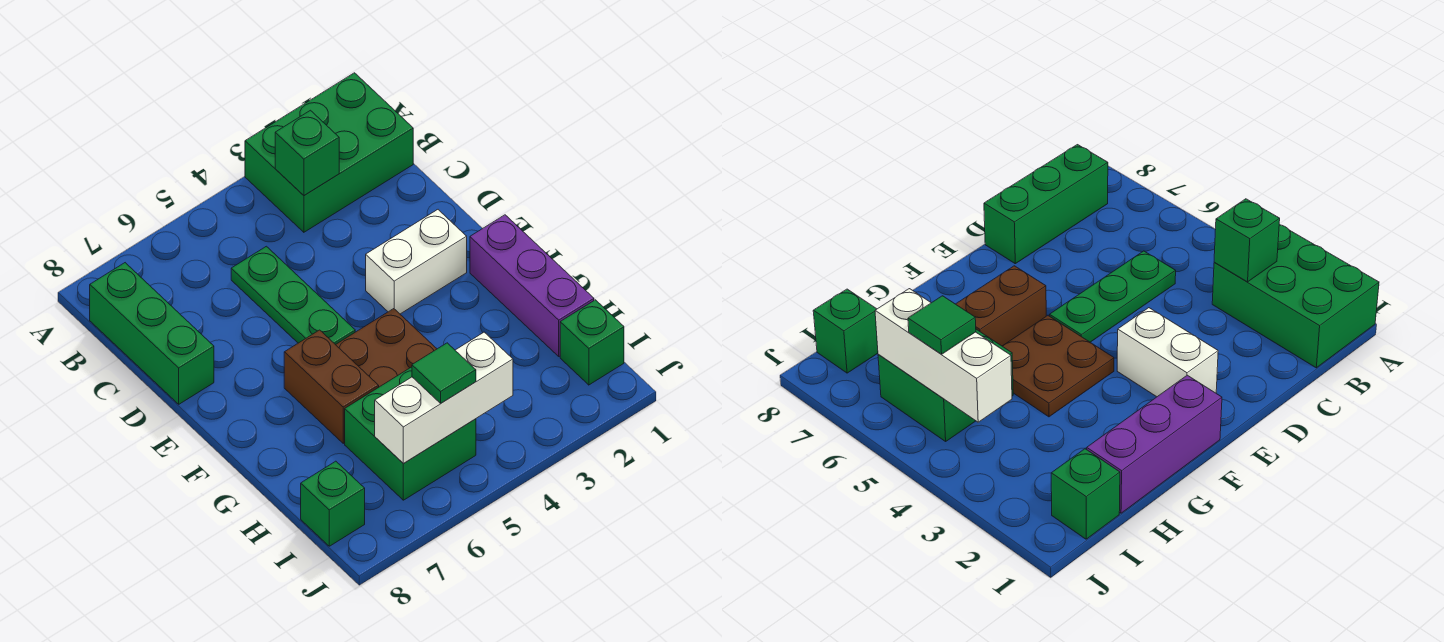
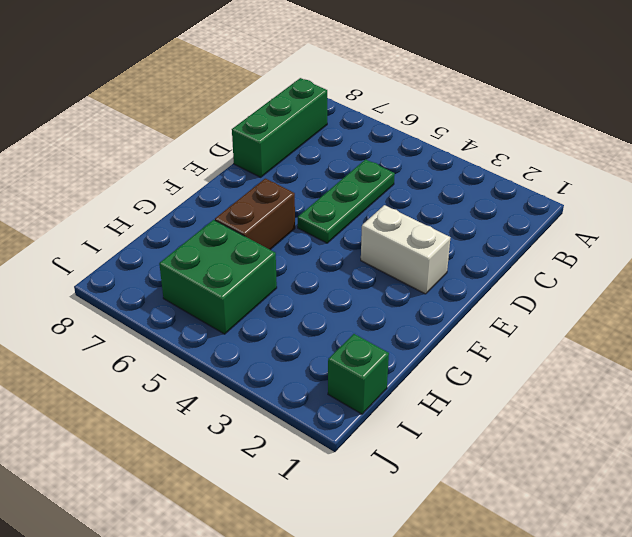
none -> green 2x3 brick [245,73,413,232]
none -> purple 1x3 brick [470,215,594,356]
none -> brown 2x2 plate [336,309,437,387]

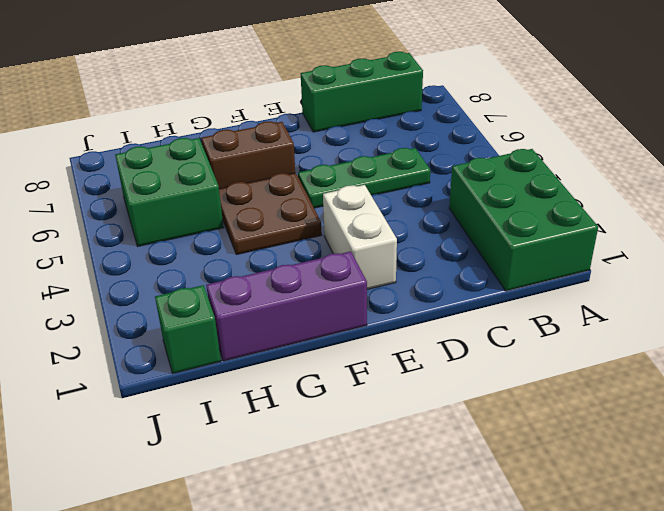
none -> green 1x1 brick [301,461,365,546]
none -> green 1x1 brick [275,110,339,195]
none -> white 1x3 brick [375,332,513,464]

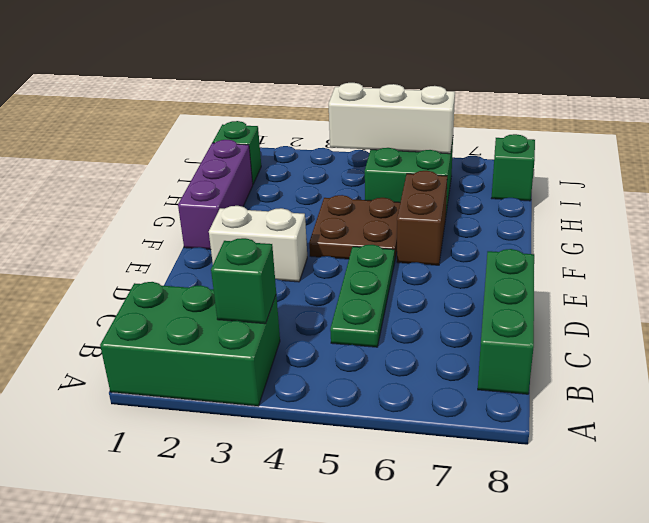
none -> green 1x1 tile [412,343,476,403]

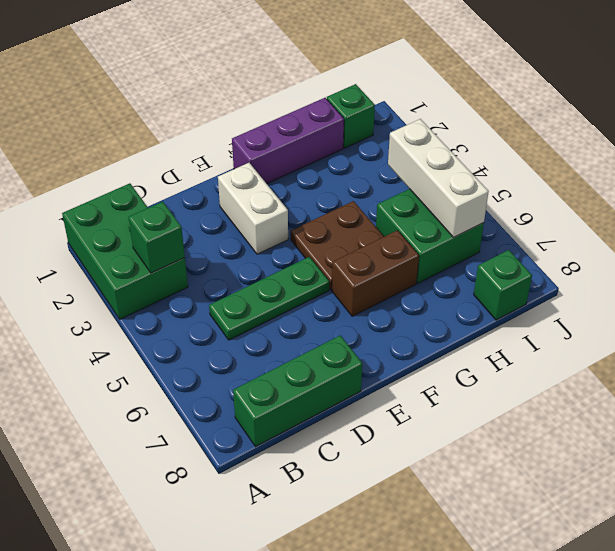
none -> green 1x1 tile [412,343,476,403]

